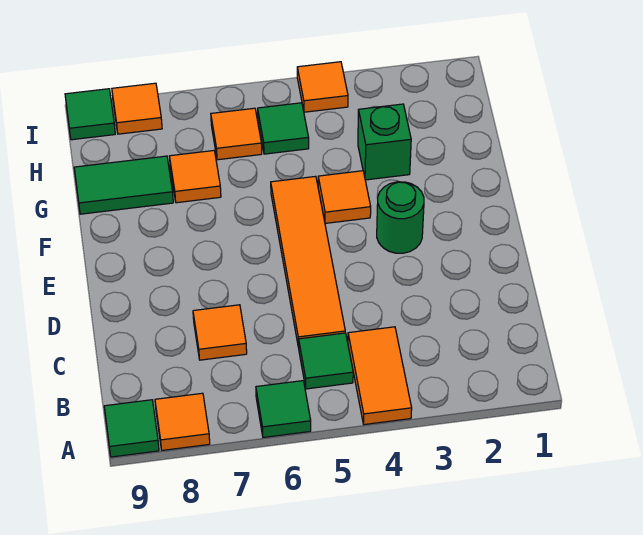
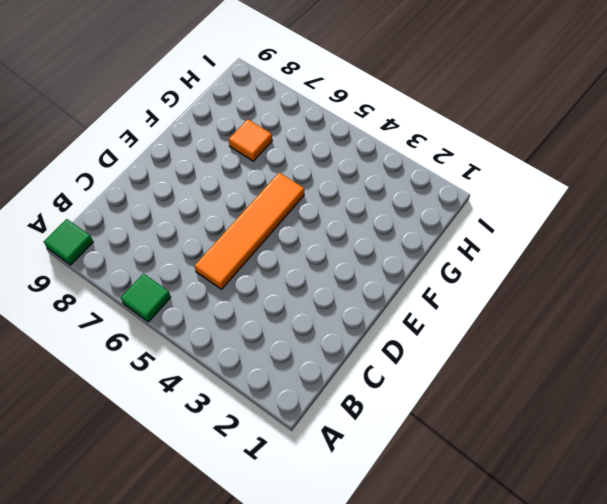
none -> orange 1x2 tile [348,327,412,425]
none -> orange 1x1 tile [155,393,210,450]
none -> green 1x1 tile [299,333,353,389]

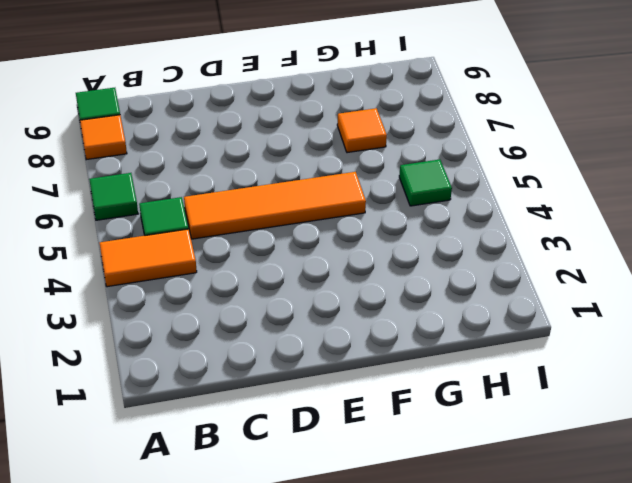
none -> orange 1x1 tile [193,305,247,360]
none -> green 1x1 round brick [377,182,424,253]
none -> orange 1x1 tile [318,171,371,223]

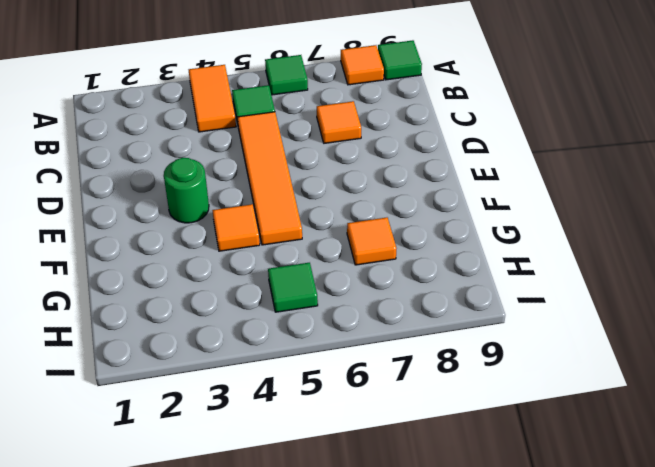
none -> green 1x1 brick [358,104,411,180]
none -> green 1x2 tile [74,156,173,214]
none -> orange 1x1 tile [211,108,262,160]

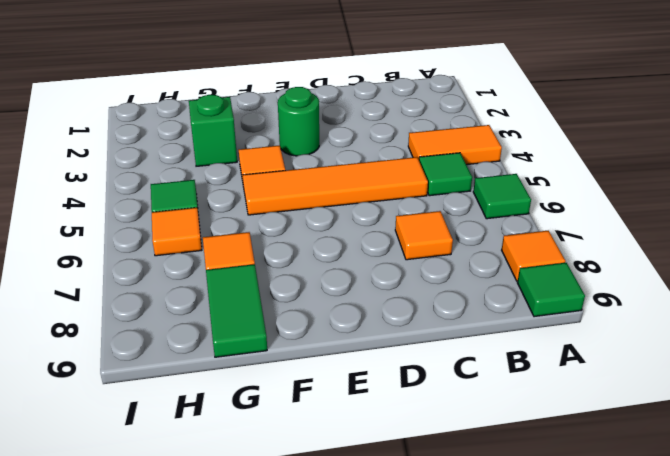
none -> orange 1x1 tile [297,62,348,112]
none -> orange 1x1 tile [112,83,162,134]
none -> green 1x1 tile [65,89,115,140]

